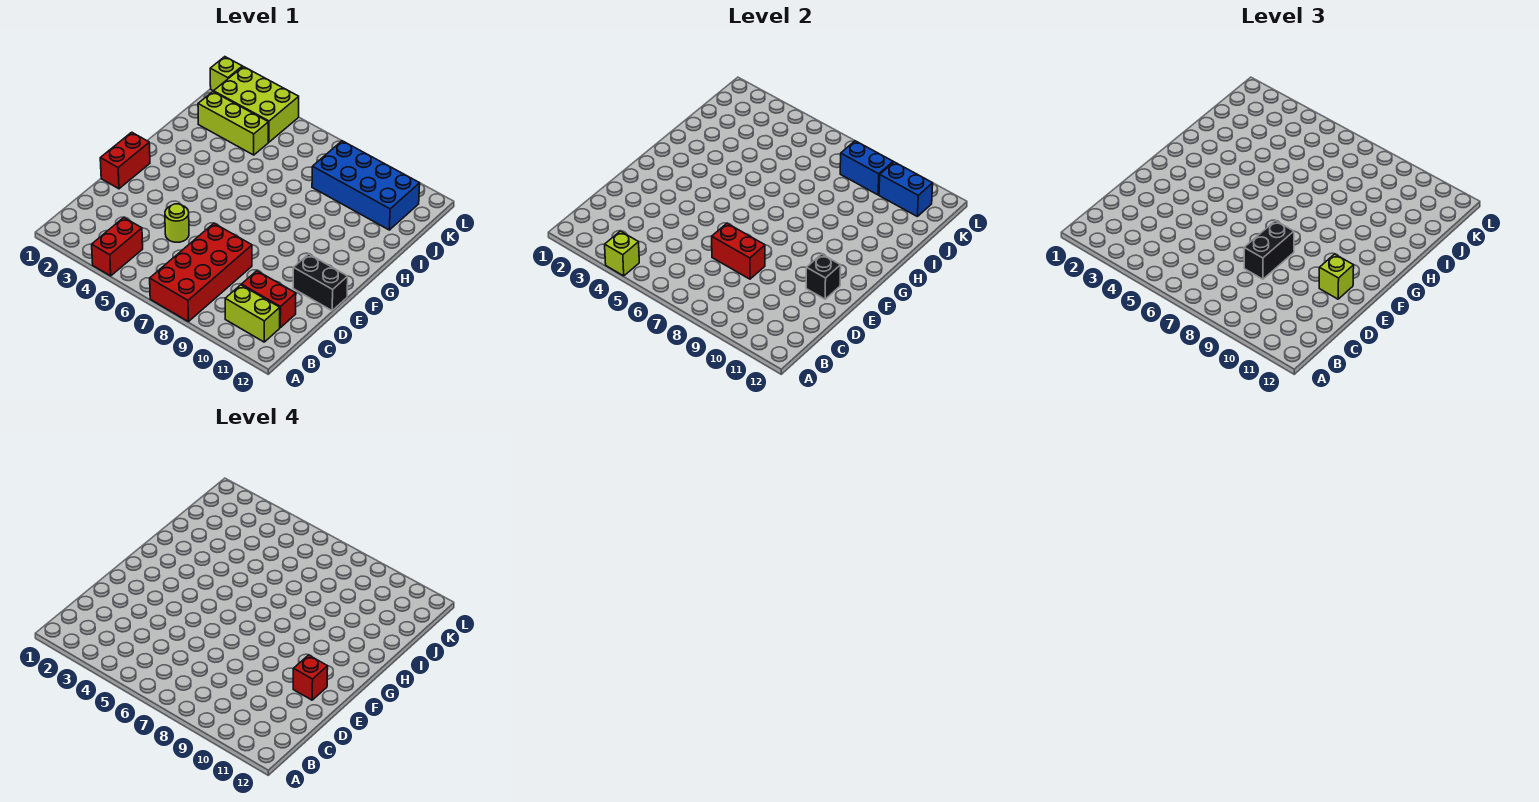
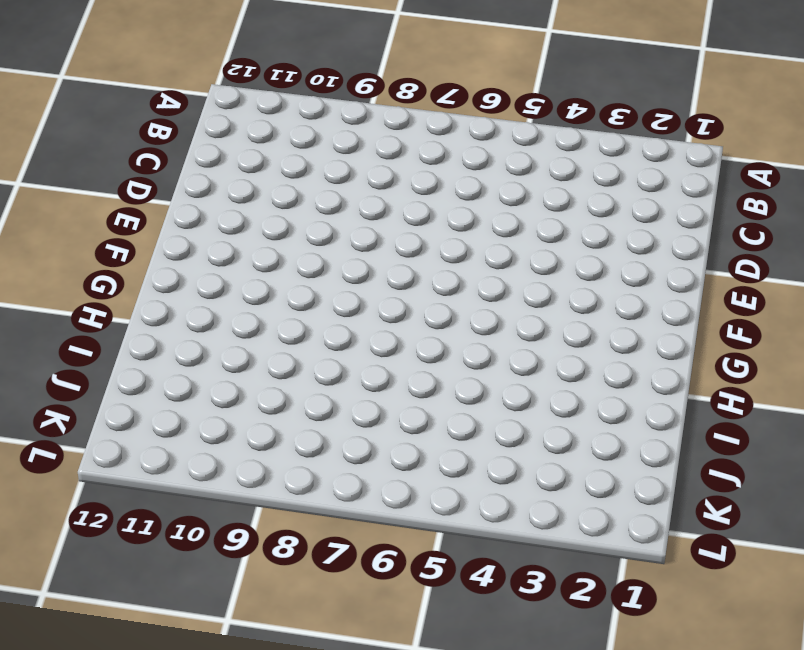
none -> red 1x2 brick [92,218,143,276]
none -> red 2x4 brick [150,224,252,321]
none -> lime 1x2 brick [225,285,280,342]

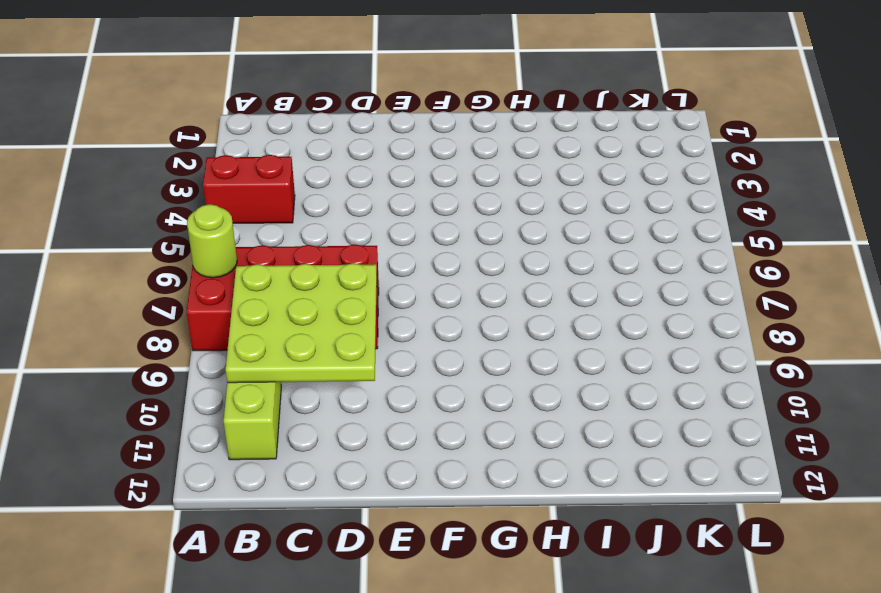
lime 1x1 round brick [187,204,237,278] -> lime 1x1 round brick moved to [165,204,189,242]
lime 3x3 plate [226,263,377,383] -> red 1x2 brick [712,224,765,279]
none -> red 1x2 brick [241,271,296,328]
none -> red 1x2 brick [100,132,150,189]
none -> black 1x2 brick [293,254,348,311]

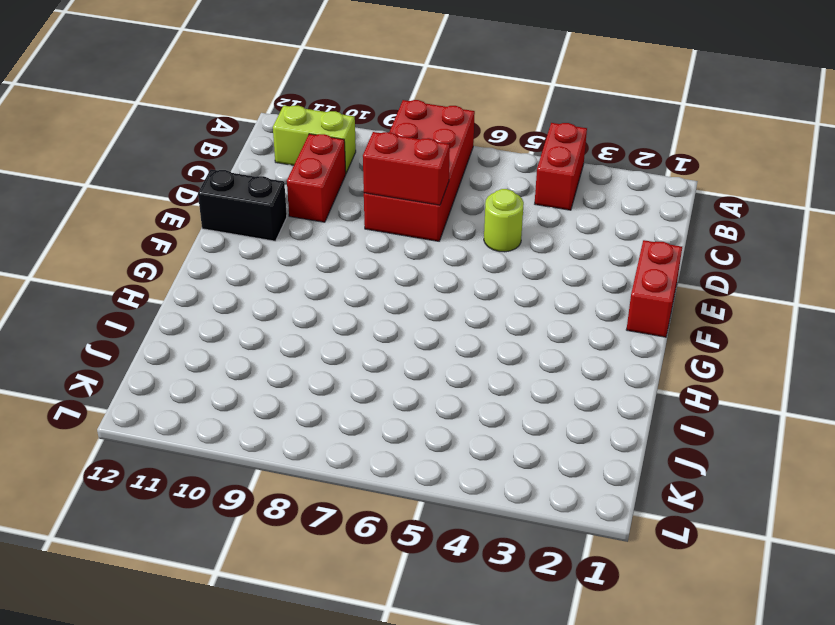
red 1x2 brick [287,134,346,222] -> red 1x2 brick turned to [241,271,296,328]
none -> lime 1x3 brick [198,92,268,155]
none -> blue 2x4 brick [312,141,420,230]
none -> lime 2x3 brick [214,67,299,142]

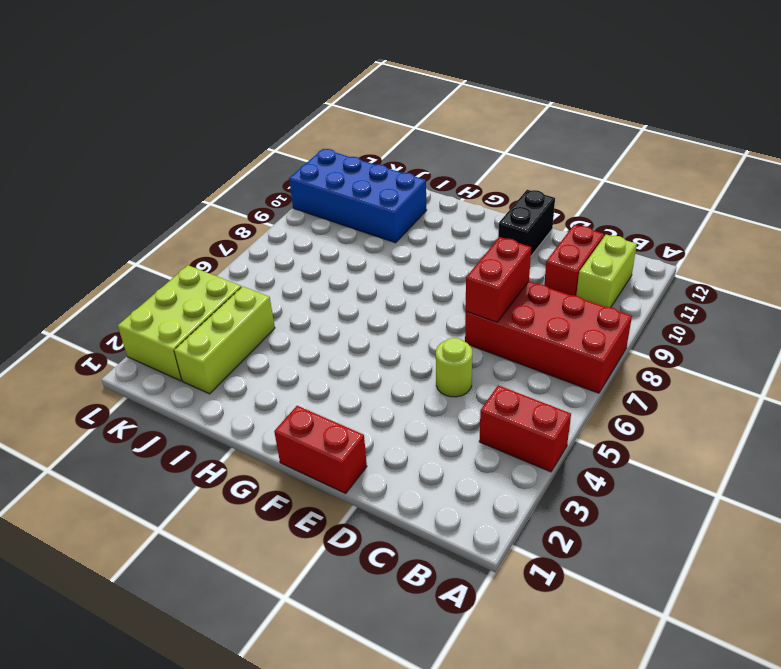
blue 2x4 brick [289,149,427,243] -> blue 2x4 brick turned to [312,141,420,230]
none -> lime 1x1 brick [210,57,242,91]
none -> lime 1x1 brick [605,231,639,276]
none -> black 1x1 brick [806,254,841,299]

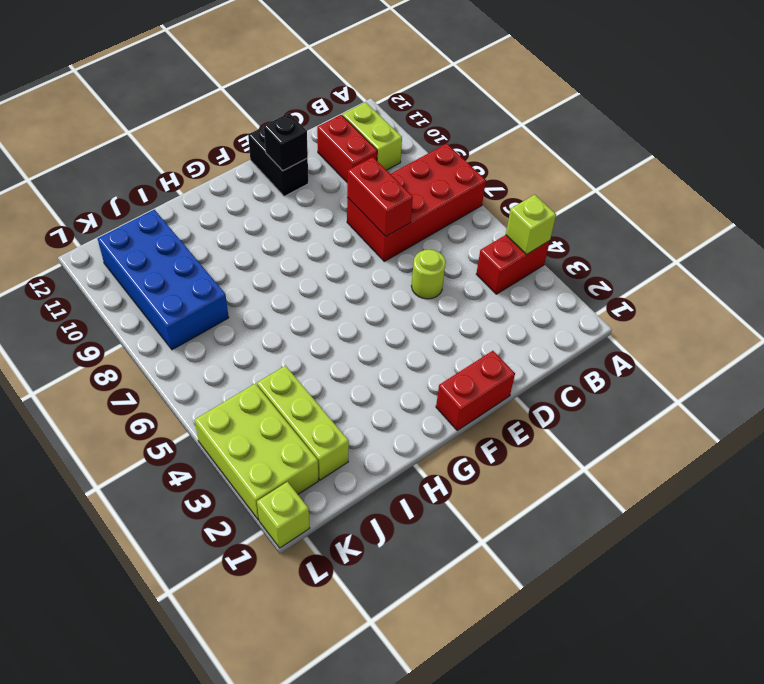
none -> blue 1x2 brick [840,141,893,195]
none -> blue 1x2 brick [879,162,933,216]
none -> black 1x2 brick [1244,221,1294,279]

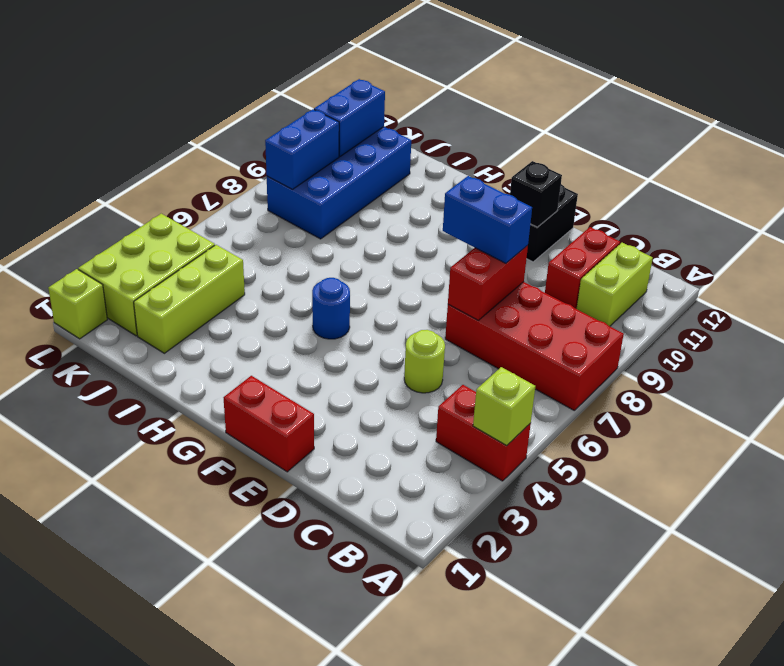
blue 1x2 brick [443,176,532,263] -> black 1x2 brick [1244,221,1294,279]
blue 1x1 round brick [312,278,350,339] -> none
none -> lime 1x1 brick [1319,254,1354,299]
none -> red 1x1 brick [293,655,328,700]

